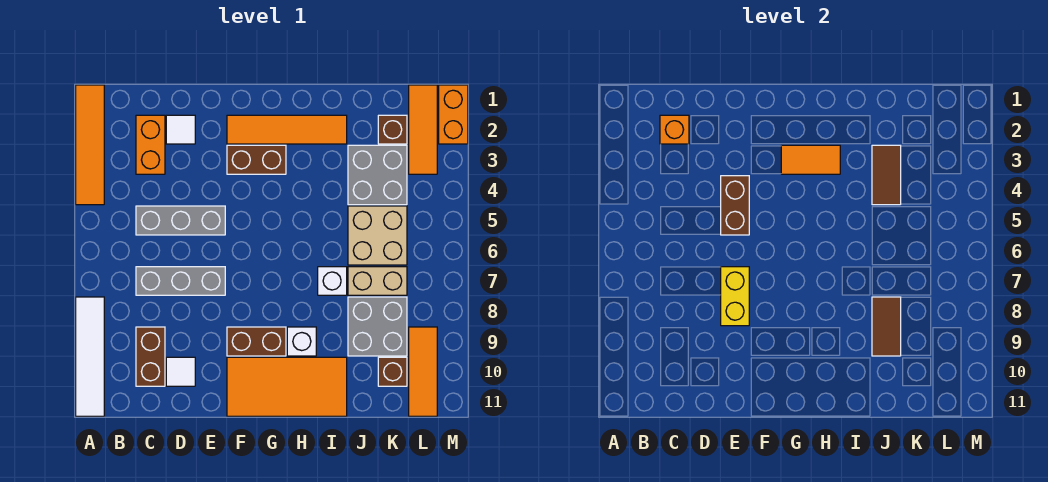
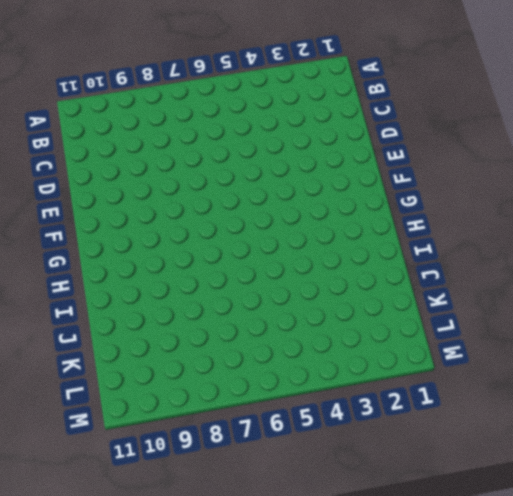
none -> orange 1x4 tile [76,85,104,205]
none -> white 1x4 tile [76,297,104,416]
none -> orange 1x2 brick [136,115,165,174]

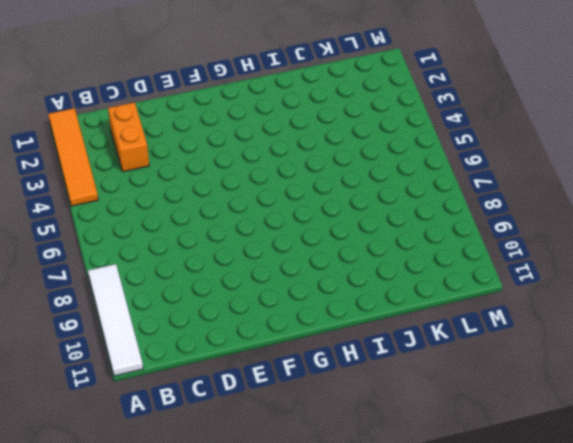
none -> grey 1x3 brick [136,206,225,235]
none -> grey 1x3 brick [136,267,225,295]
none -> brown 1x2 brick [136,327,165,386]

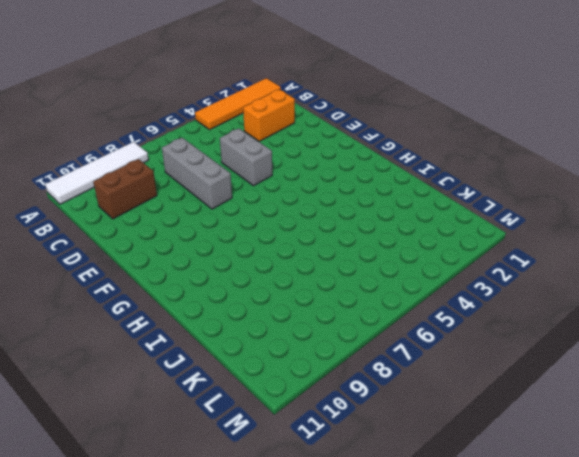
grey 1x2 brick [220,128,272,186] -> grey 1x3 brick [136,206,225,235]
none -> white 1x1 tile [166,115,195,144]
none -> white 1x1 tile [166,357,195,386]
none -> orange 1x4 tile [227,115,347,144]

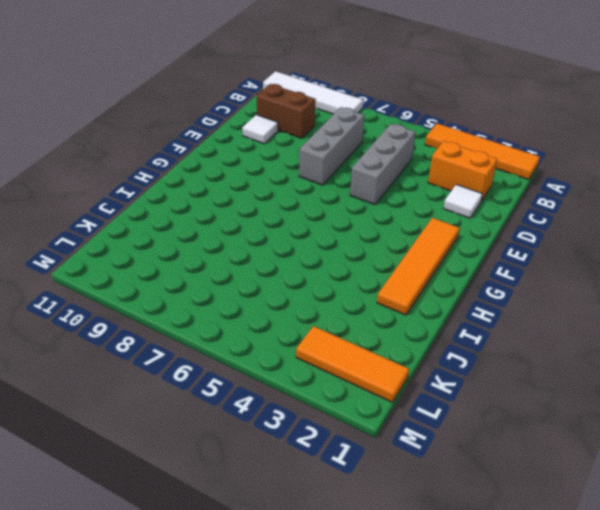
none -> brown 1x2 brick [227,145,286,174]
none -> brown 1x2 brick [227,327,286,356]
none -> orange 2x4 tile [227,357,347,416]

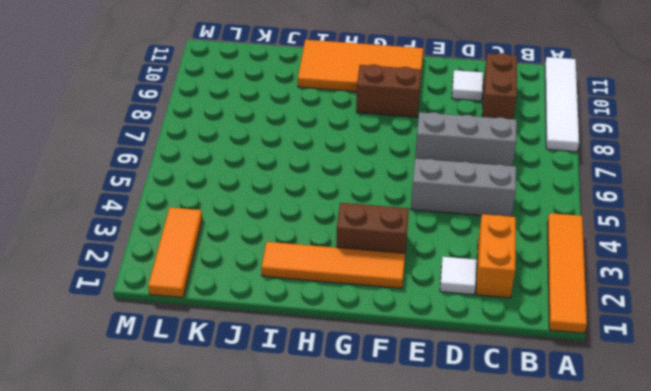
none -> white 1x1 brick [287,327,316,356]
none -> white 1x1 brick [318,267,347,295]
none -> grey 2x2 brick [348,145,407,205]

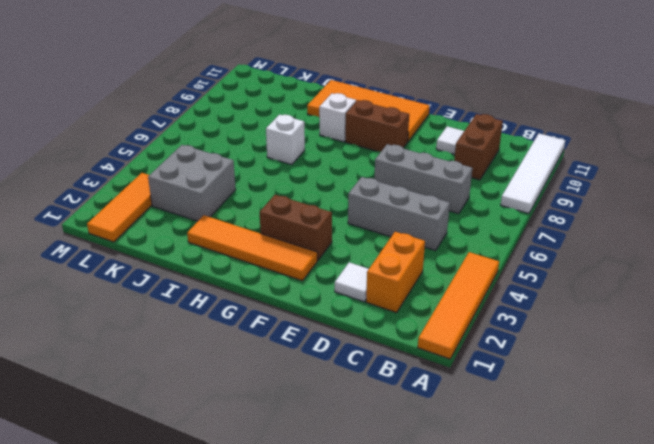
none -> tan 2x2 brick [348,206,407,265]
none -> tan 1x2 brick [348,267,407,295]
none -> grey 2x2 brick [348,297,407,356]

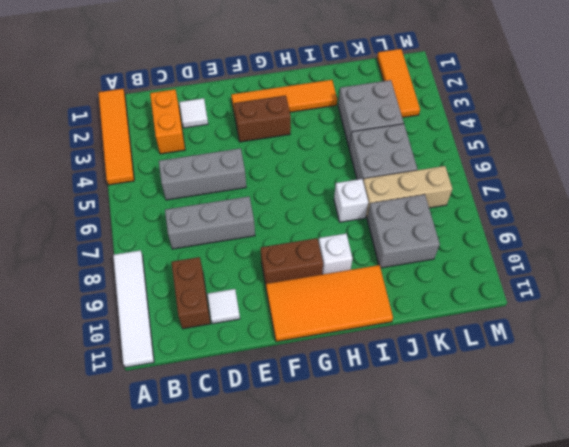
grey 2x2 brick [349,124,417,180] -> tan 2x2 brick [348,206,407,265]
tan 1x3 brick [363,166,452,217] -> tan 1x2 brick [348,267,407,295]
none -> brown 1x1 brick [378,115,407,144]
none -> brown 1x1 brick [378,357,407,386]
none -> orange 1x3 tile [409,327,437,416]

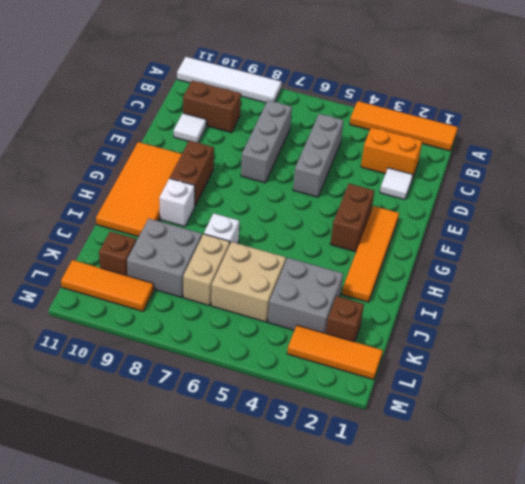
none -> orange 1x2 brick [439,85,468,144]
none -> orange 1x1 brick [660,115,689,144]
none -> brown 1x2 brick [721,176,749,235]

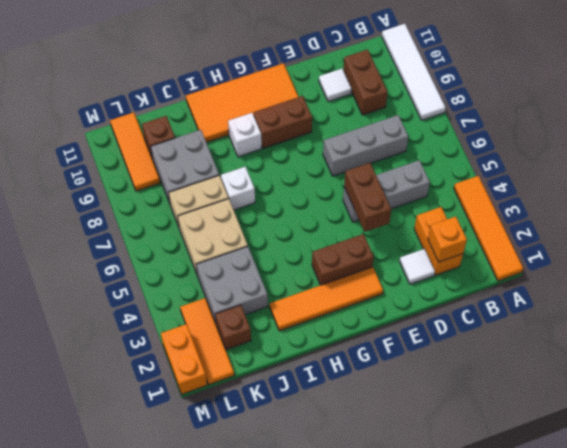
none -> yellow 1x2 brick [721,267,749,326]
none -> orange 1x2 tile [781,145,840,174]
none -> brown 1x2 tile [872,145,901,205]

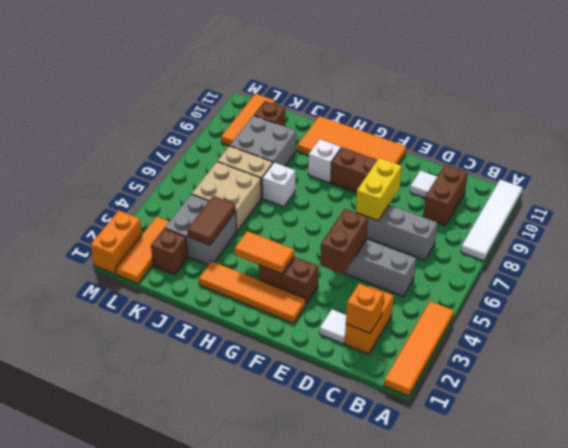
none -> brown 1x2 tile [872,297,901,356]

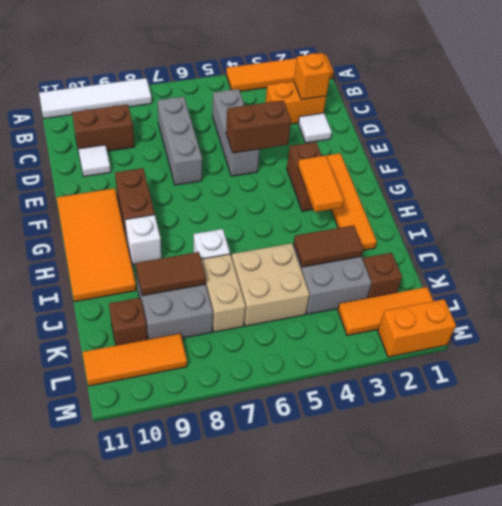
none -> yellow 1x2 brick [721,267,749,326]

